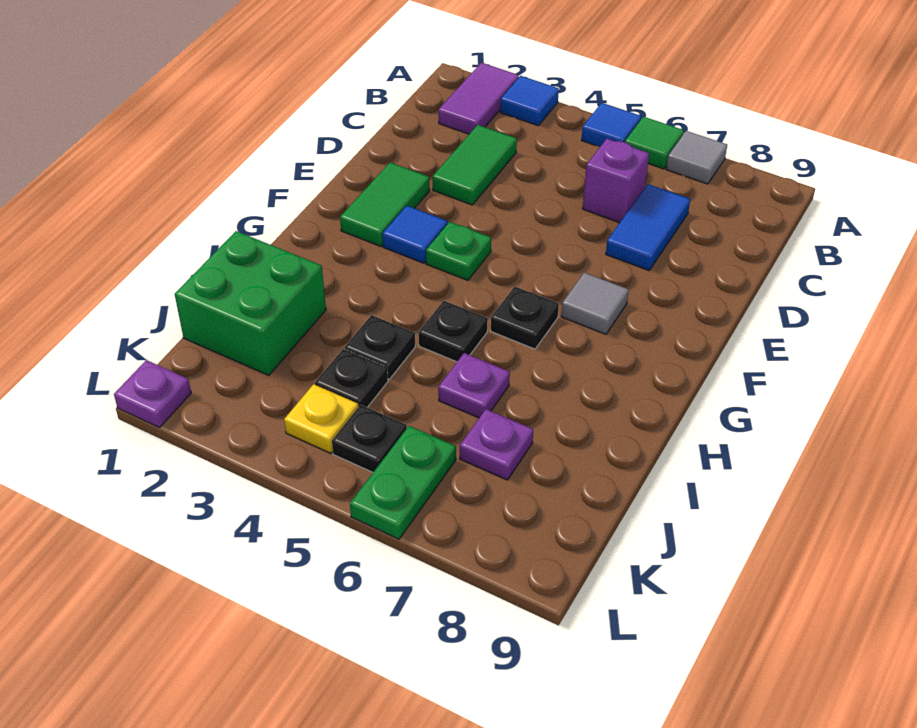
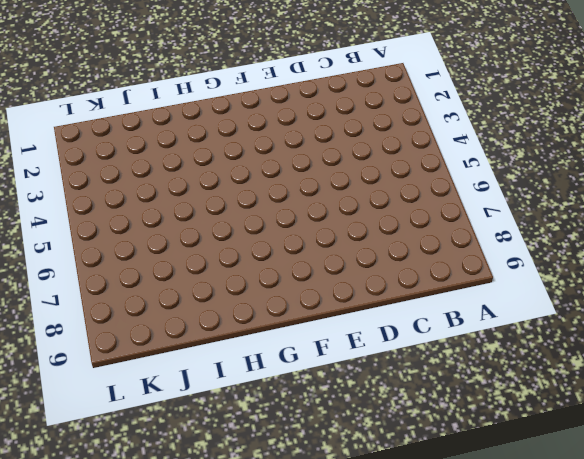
none -> purple 1x2 tile [438,63,519,134]
none -> blue 1x1 tile [500,76,559,125]
none -> blue 1x1 tile [582,103,641,147]

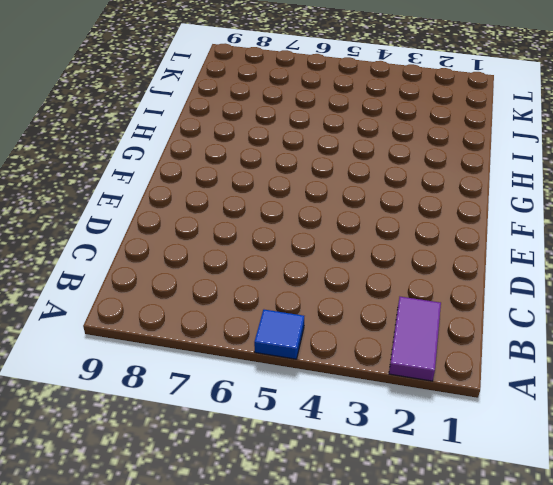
none -> blue 1x1 tile [500,76,559,125]
none -> green 1x1 tile [625,117,684,169]
none -> grey 1x1 tile [666,131,727,184]

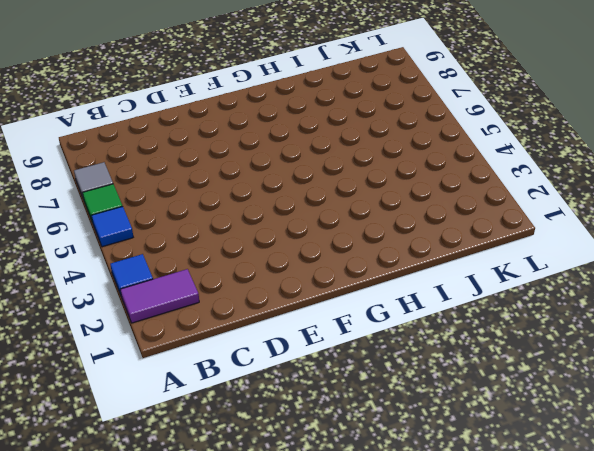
none -> green 1x2 tile [432,125,517,205]
none -> purple 1x1 brick [583,139,649,223]
none -> blue 1x2 tile [606,184,690,270]

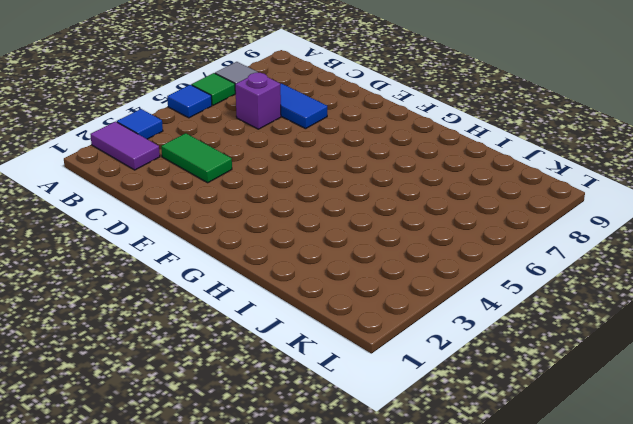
none -> green 1x2 tile [340,162,430,246]
none -> blue 1x1 tile [382,206,448,263]
none -> green 1x1 plate [426,222,491,280]

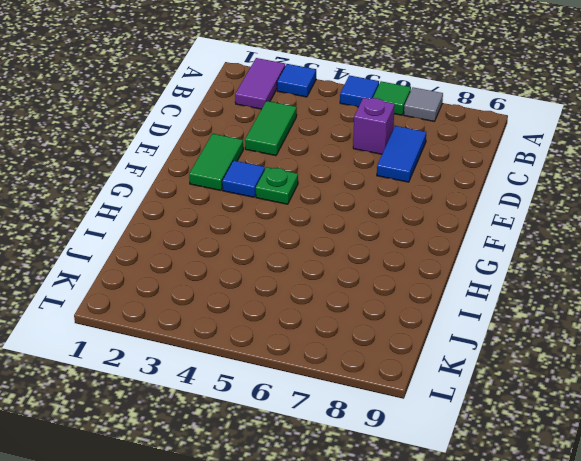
none -> grey 1x1 tile [561,273,629,334]
none -> black 1x1 plate [491,286,559,349]
none -> black 1x1 plate [418,301,488,362]

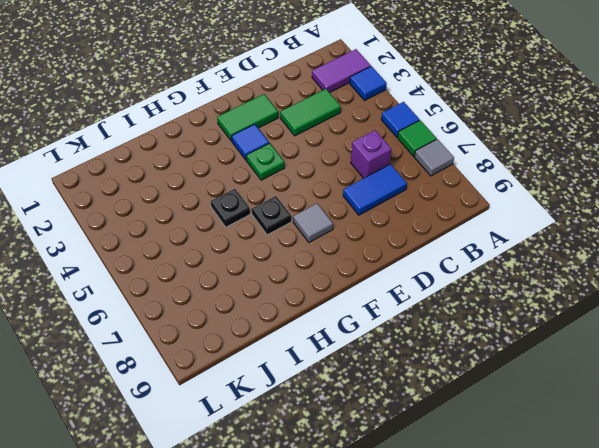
none -> green 2x2 brick [175,231,326,375]
none -> black 1x1 plate [345,315,415,379]
none -> purple 1x1 plate [438,353,510,418]

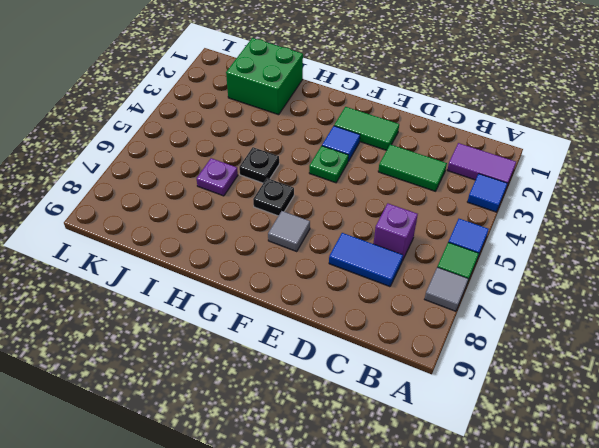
none -> black 1x1 plate [345,315,415,379]
none -> black 1x1 plate [315,349,388,407]
none -> purple 1x1 plate [460,409,533,480]

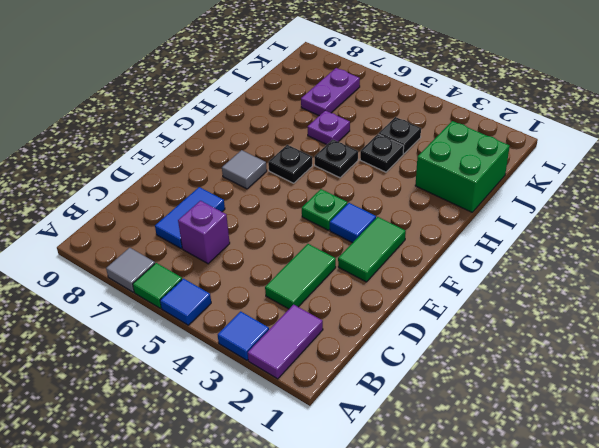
purple 1x2 plate [301,68,360,116] -> purple 1x1 plate [460,409,533,480]
none -> yellow 1x1 plate [284,384,358,453]
none -> black 1x1 plate [332,405,407,472]
none -> green 1x2 plate [350,426,456,539]

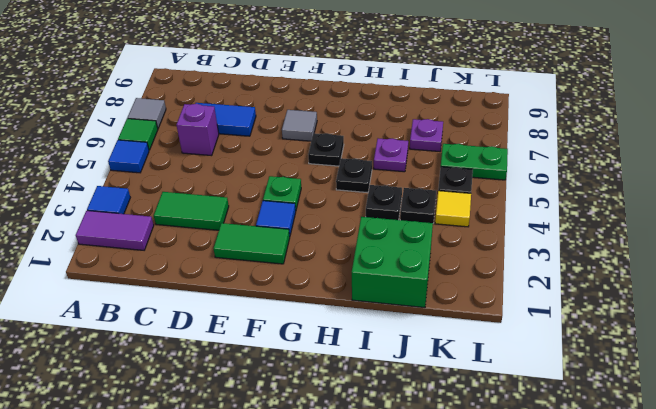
yellow 1x1 tile [435,191,471,227] -> yellow 1x1 plate [284,384,358,453]
none -> purple 1x1 plate [114,360,191,428]

